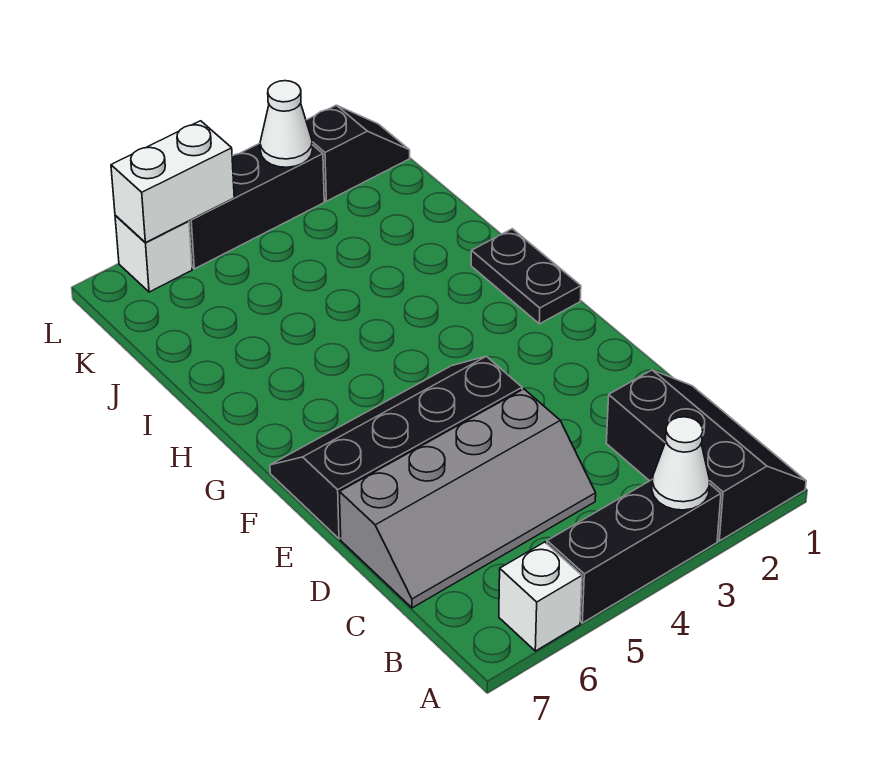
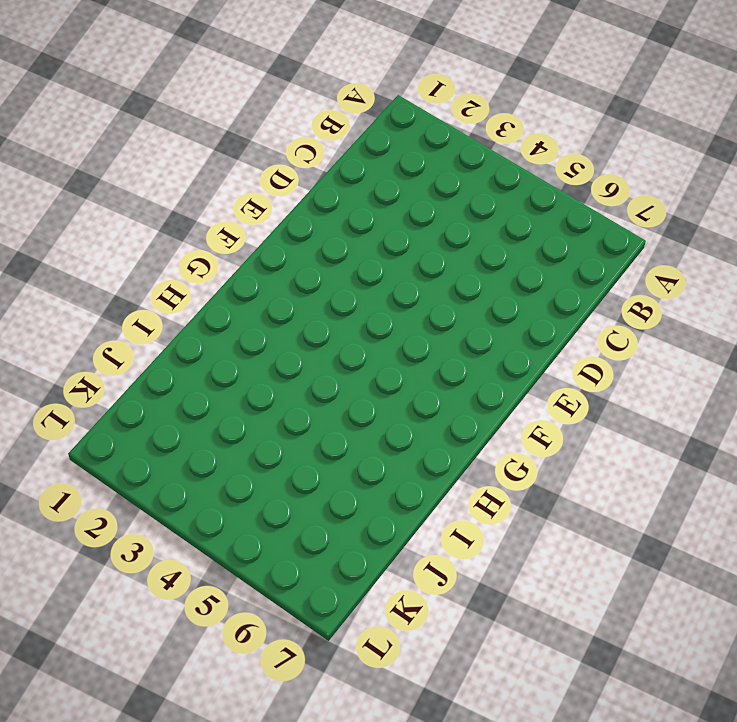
none -> black 2x3 slope [606,370,806,541]
none -> black 1x3 brick [547,479,721,623]
none -> white 1x1 brick [499,542,582,651]

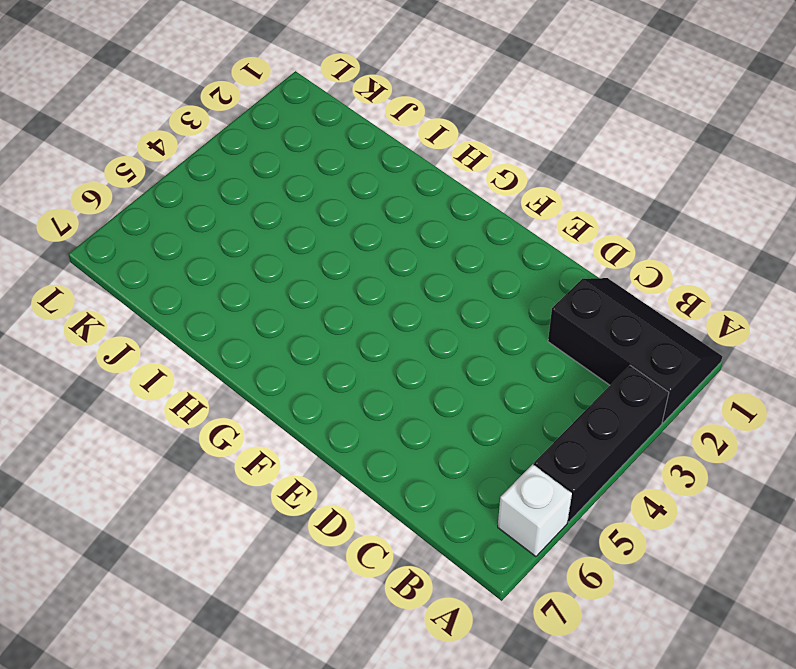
none -> grey 2x4 slope [339,389,596,608]
none -> black 2x4 slope [270,356,522,539]
none -> black 1x2 plate [471,229,581,324]

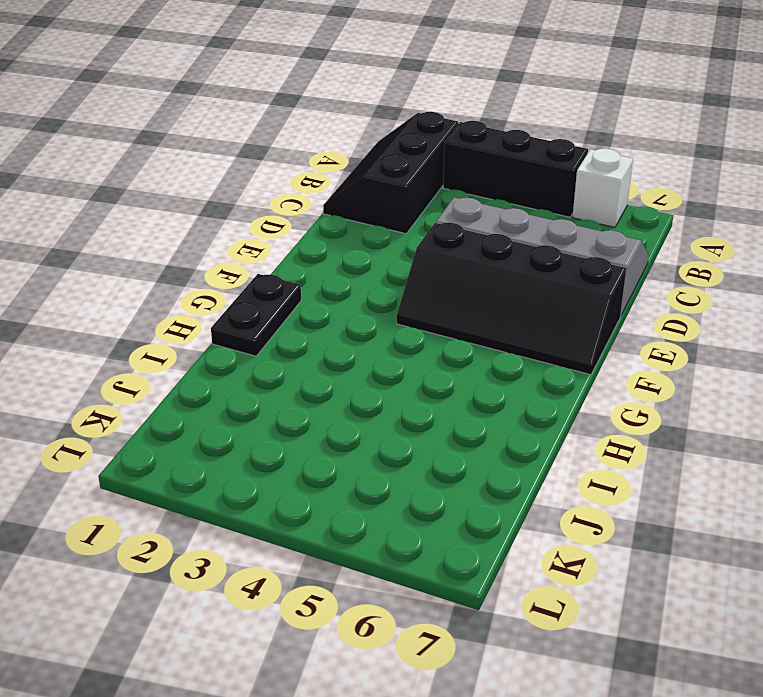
none -> black 1x2 slope [306,105,410,201]
none -> black 1x3 brick [189,143,324,269]
none -> white 1x1 brick [115,216,192,292]

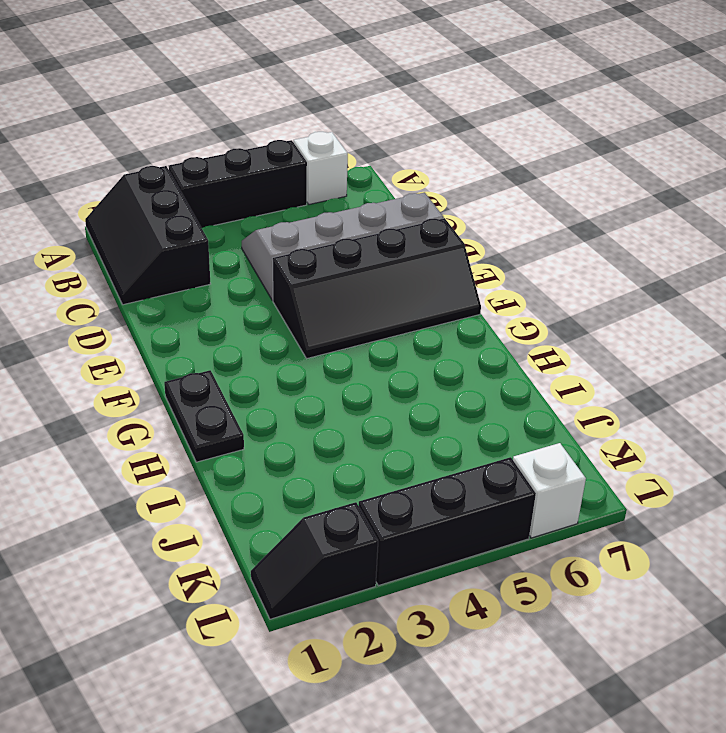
none -> white 1x1 cone [652,417,710,510]
none -> white 1x1 cone [260,81,313,167]
none -> white 1x2 brick [111,121,234,243]

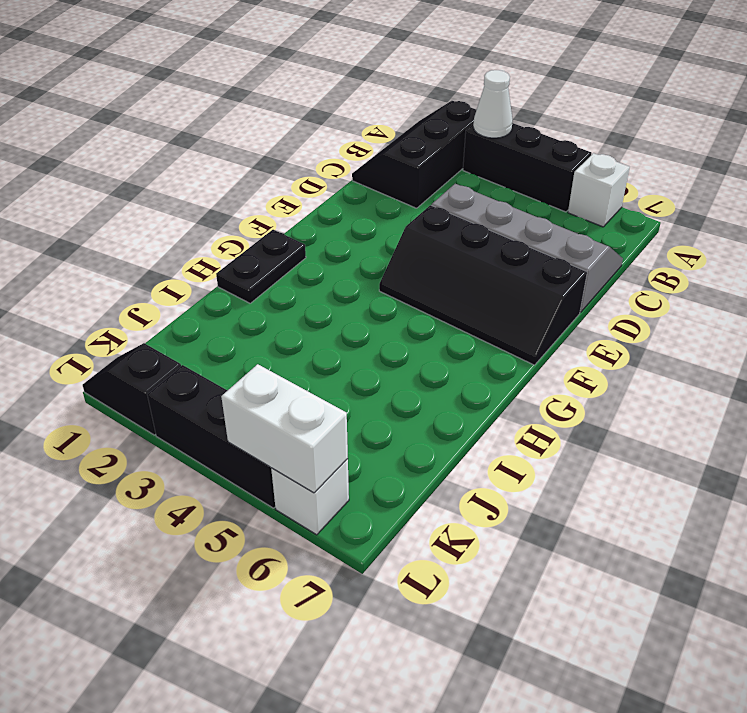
none -> white 1x1 cone [260,81,313,167]

